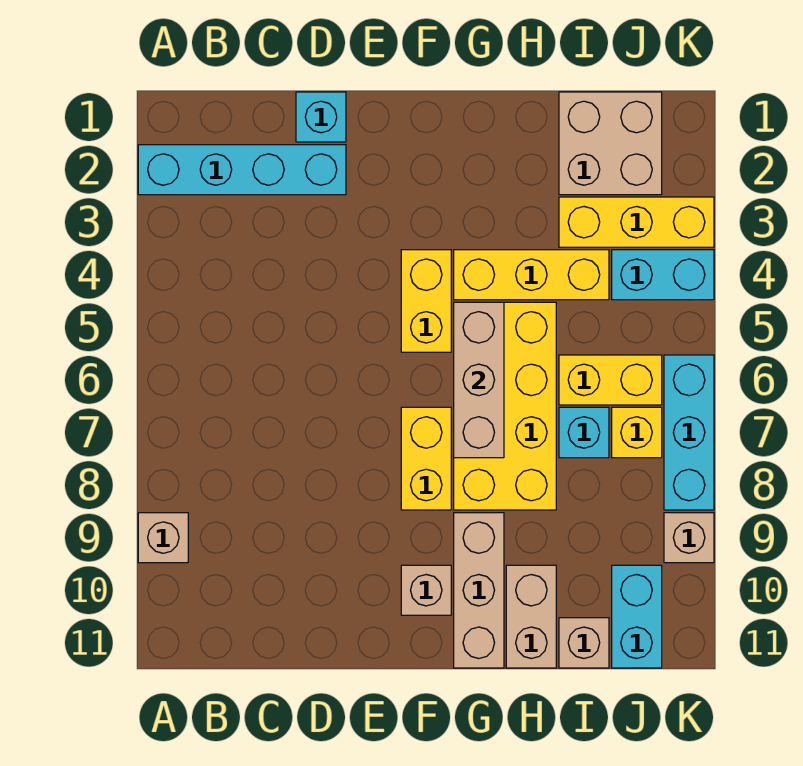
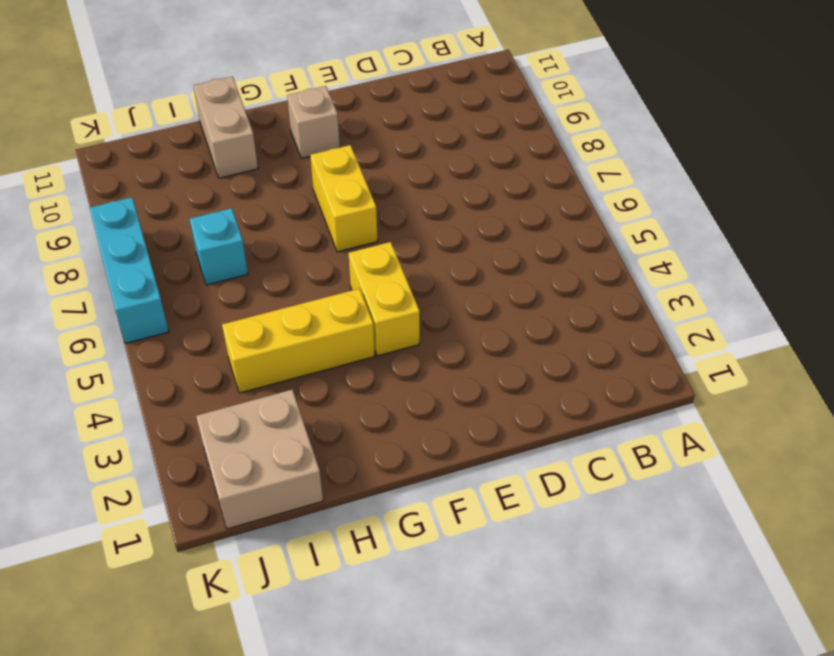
none -> cyan 1x4 brick [138,145,346,195]
none -> tan 1x1 brick [138,513,188,563]
none -> cyan 1x1 brick [296,92,346,142]

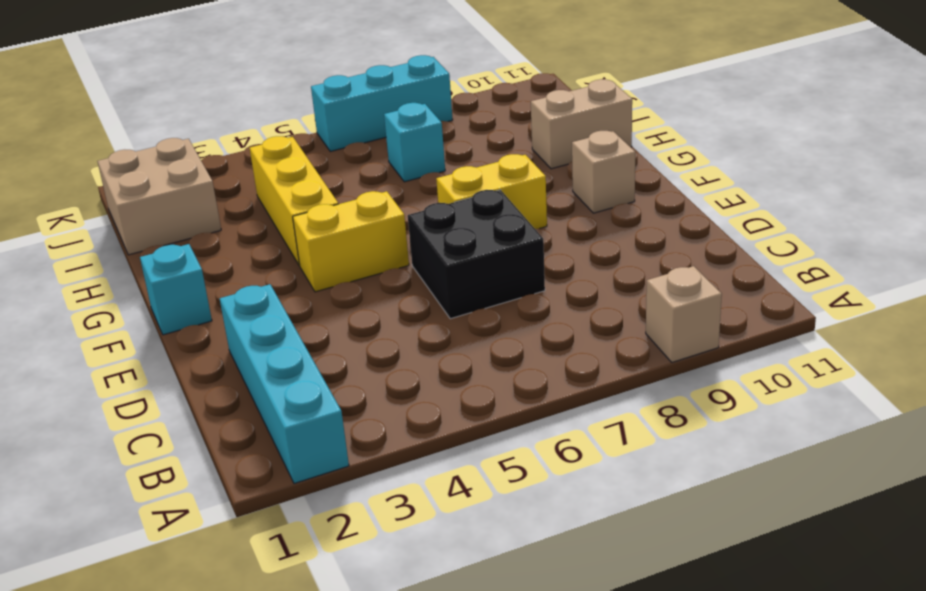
black 2x2 brick [408,190,545,319] -> none
cyan 1x1 brick [140,244,212,335] -> cyan 1x1 brick moved to [296,92,346,142]
none -> yellow 2x4 brick [454,302,556,510]
none -> tan 1x3 brick [454,513,504,668]
none -> yellow 1x3 brick [559,197,714,247]

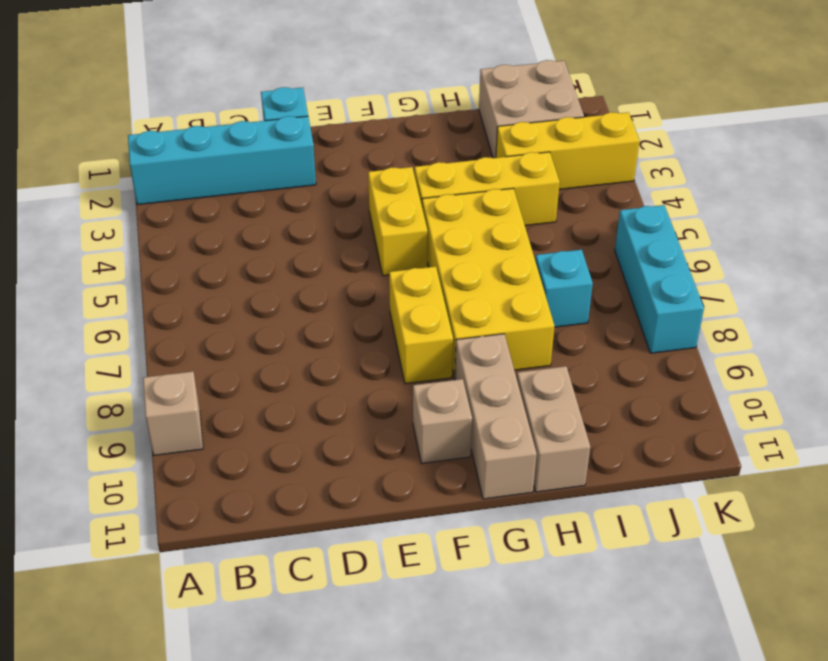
none -> yellow 1x2 brick [559,355,662,405]
none -> tan 1x1 brick [559,618,609,668]
none -> cyan 1x2 brick [612,250,714,300]

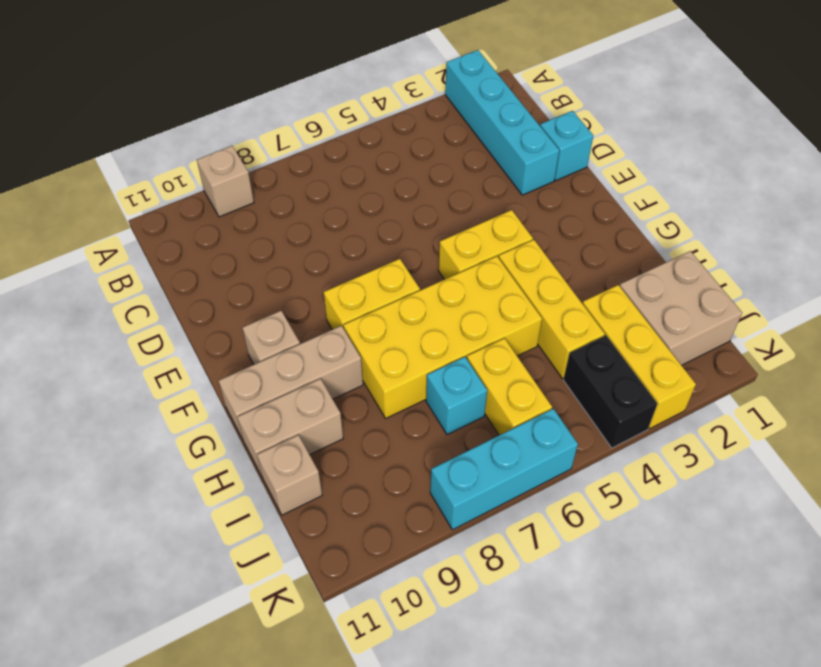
black 1x2 brick [564,336,657,448] -> cyan 1x2 brick [612,250,714,300]
none -> yellow 1x1 brick [612,407,662,458]
none -> cyan 1x2 brick [612,565,662,668]
none -> tan 1x1 brick [664,513,714,563]

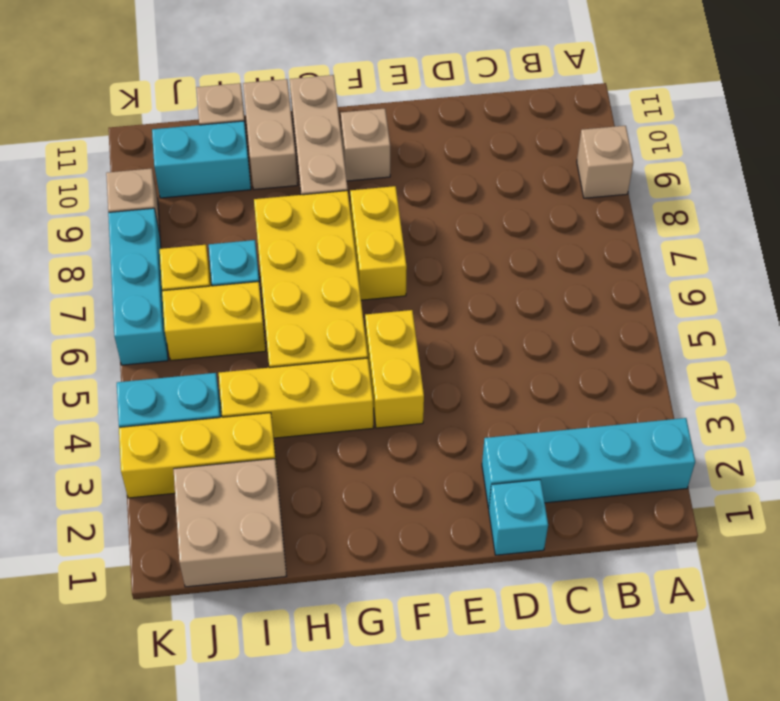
cyan 1x2 brick [152,121,251,198] -> cyan 1x2 brick turned to [612,565,662,668]
none -> tan 1x3 brick [454,302,504,458]

